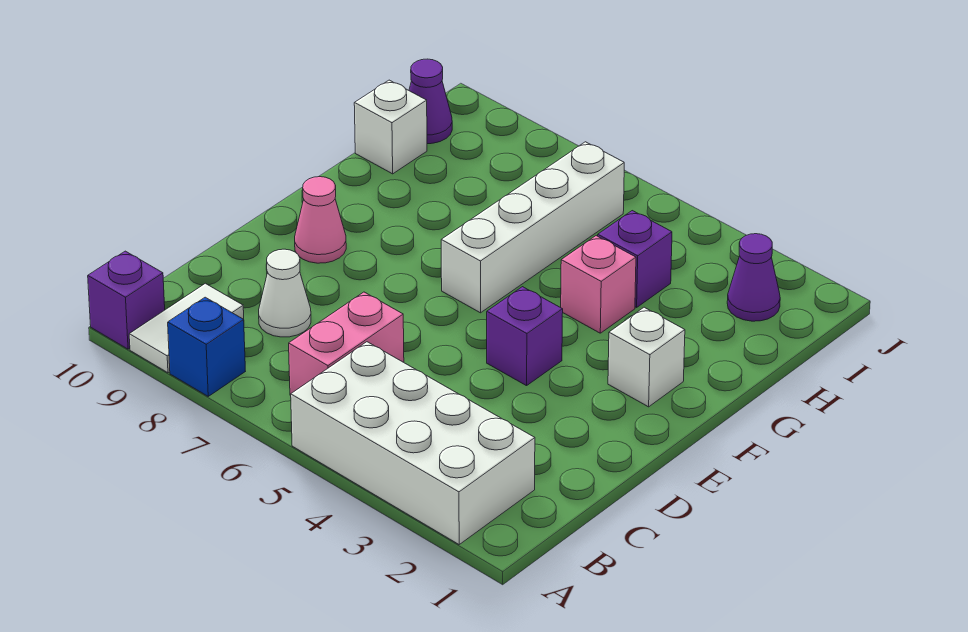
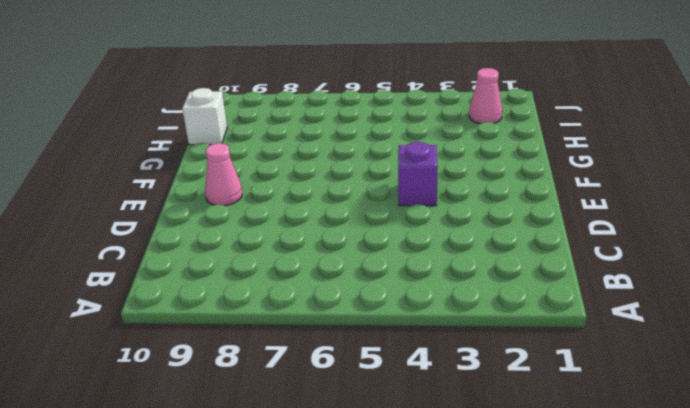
pink 1x1 cone [469,68,502,124] -> purple 1x1 cone [727,234,780,321]
none -> white 2x4 brick [291,342,535,544]
none -> blue 1x1 brick [168,297,245,396]
none -> white 1x2 tile [129,283,244,373]

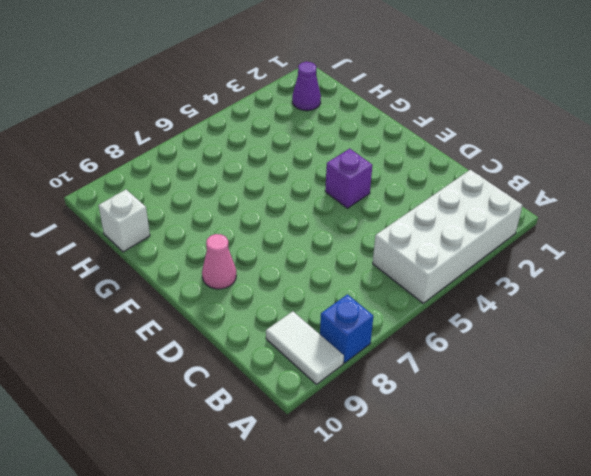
none -> purple 1x1 brick [88,251,165,349]
none -> pink 1x2 brick [289,292,404,395]
none -> white 1x1 cone [259,249,311,337]

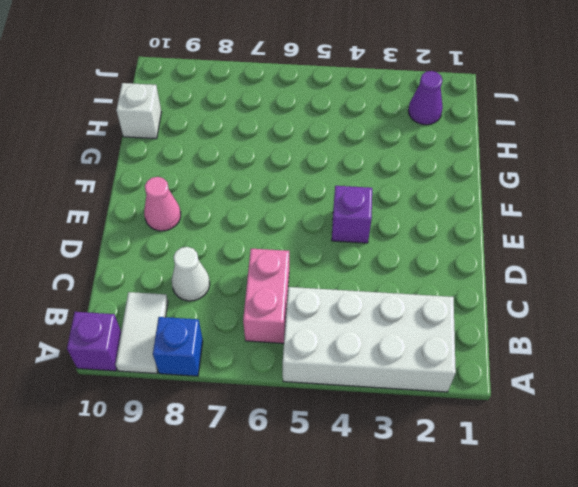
none -> white 1x1 brick [608,307,685,407]
none -> white 1x4 brick [441,142,624,313]
none -> pink 1x1 brick [561,236,636,333]

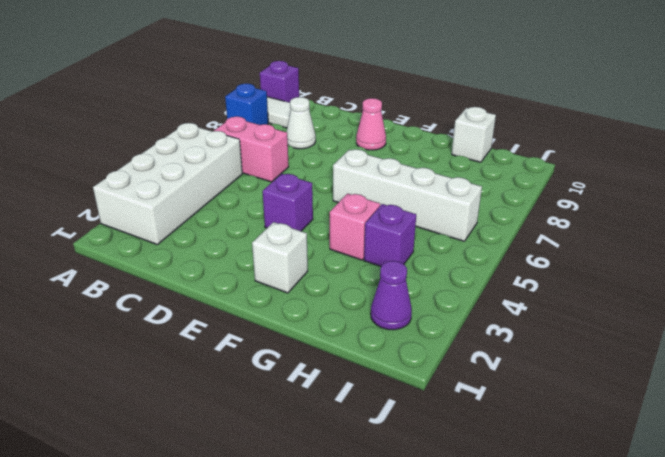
none -> purple 1x1 cone [409,59,452,144]

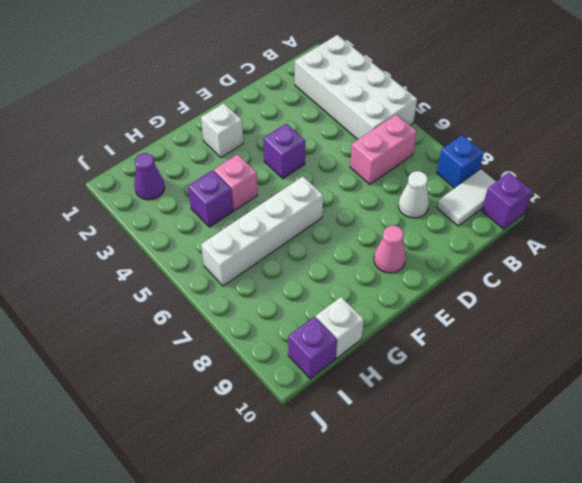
purple 1x1 brick [288,317,337,379] -> purple 1x1 cone [409,59,452,144]

